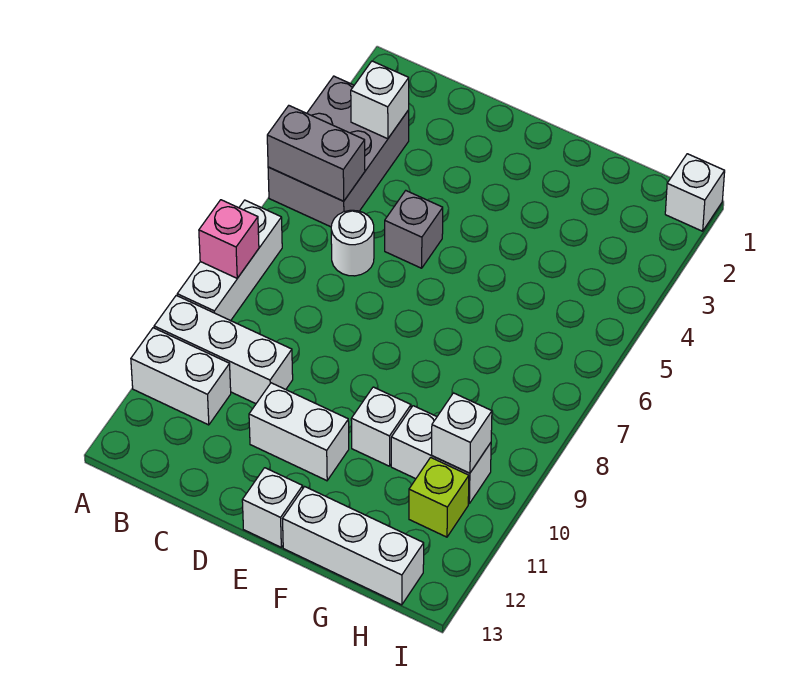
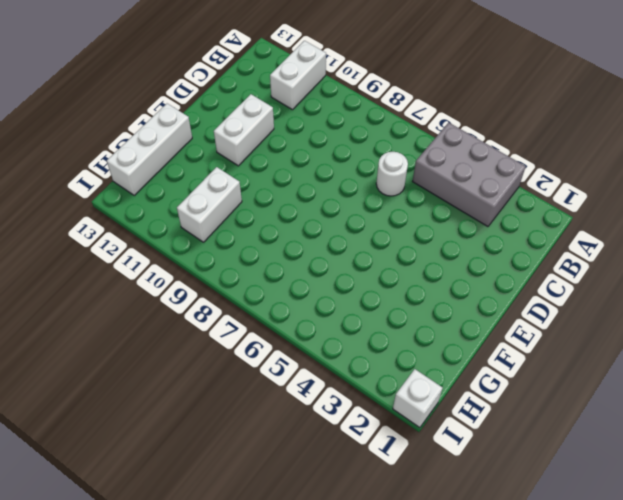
none -> white 1x3 brick [177,200,282,321]
none -> white 1x3 brick [154,295,293,404]
none -> grey 1x1 brick [385,191,443,268]

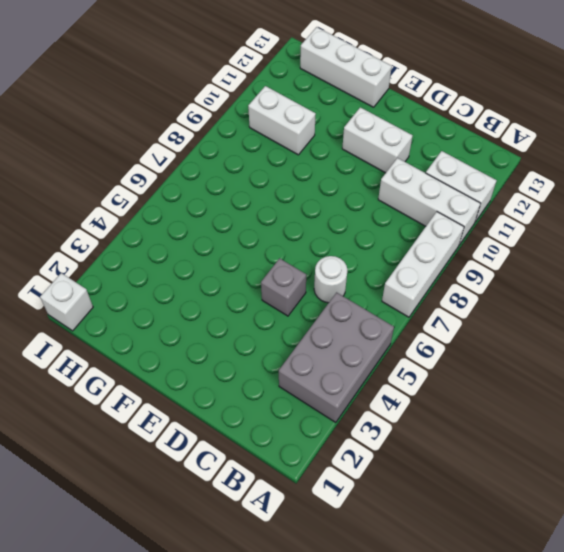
none -> white 1x1 brick [242,468,303,547]
none -> white 1x1 brick [351,387,411,466]
none -> lime 1x1 brick [409,457,469,537]

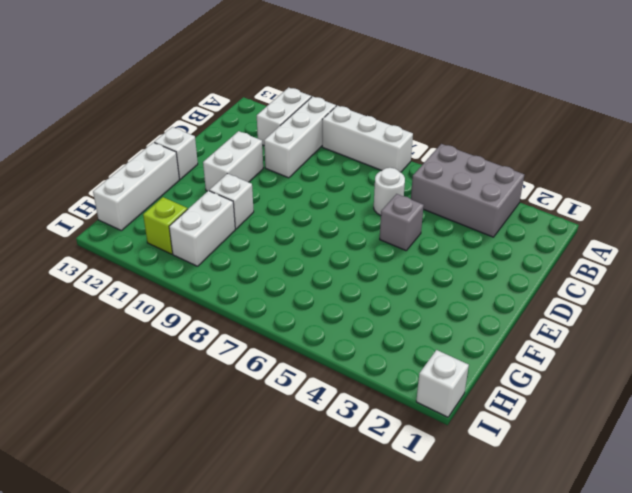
none -> grey 1x2 brick [267,106,365,201]
none -> pink 1x1 brick [199,200,259,278]
none -> white 1x1 brick [351,61,409,139]

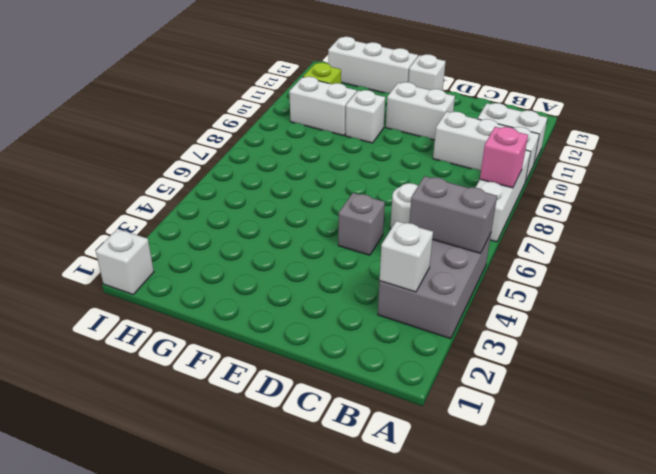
none -> white 1x1 brick [432,393,492,473]

